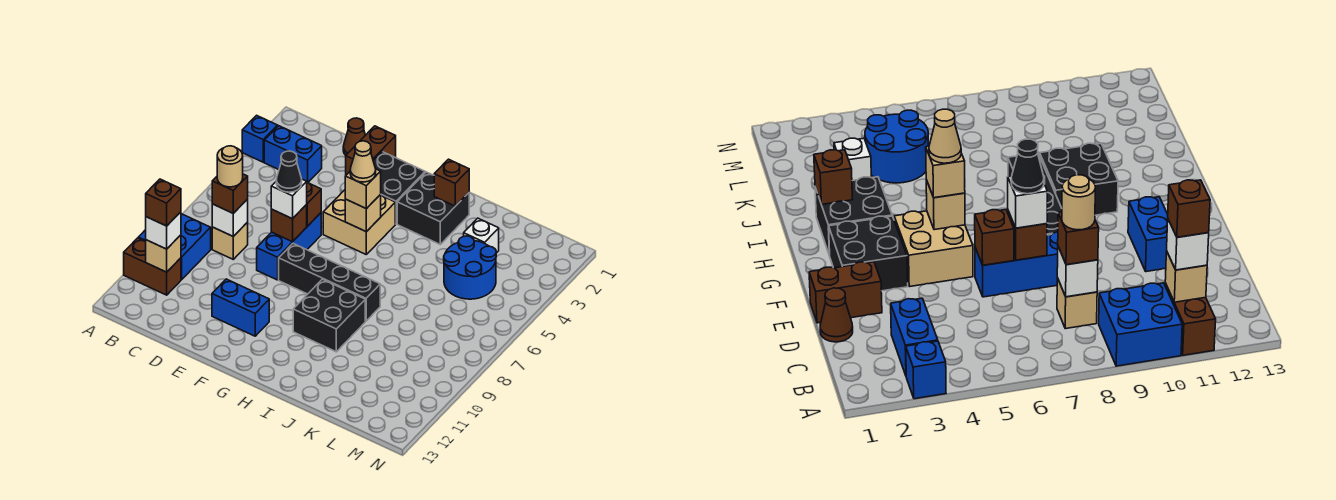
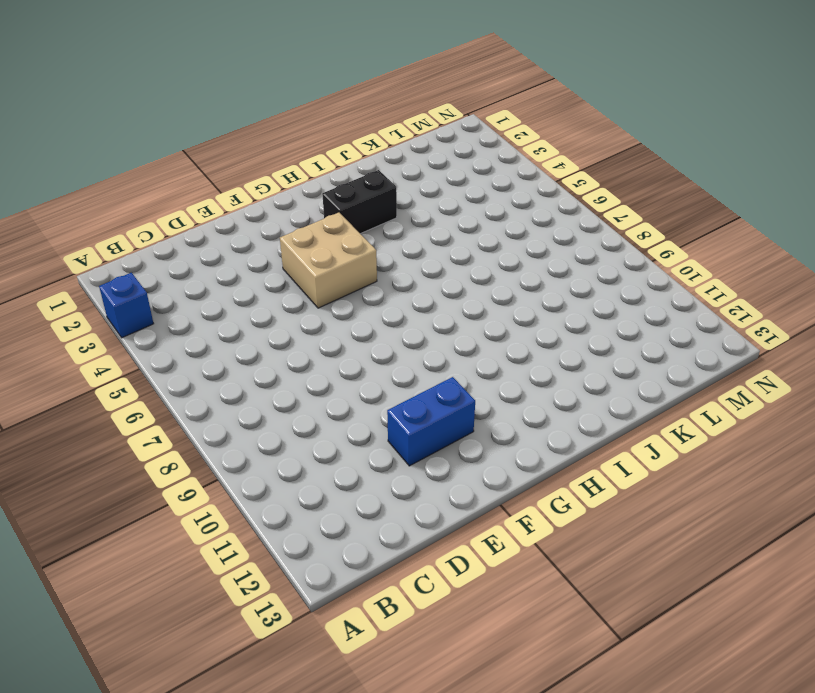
black 1x2 brick [322,170,397,234] -> black 2x2 brick [397,172,469,244]
none -> blue 2x2 brick [138,214,211,280]
none -> brown 1x2 brick [124,238,181,295]
none -> blue 1x2 brick [264,126,322,183]
none -> tan 1x1 brick [212,223,248,259]

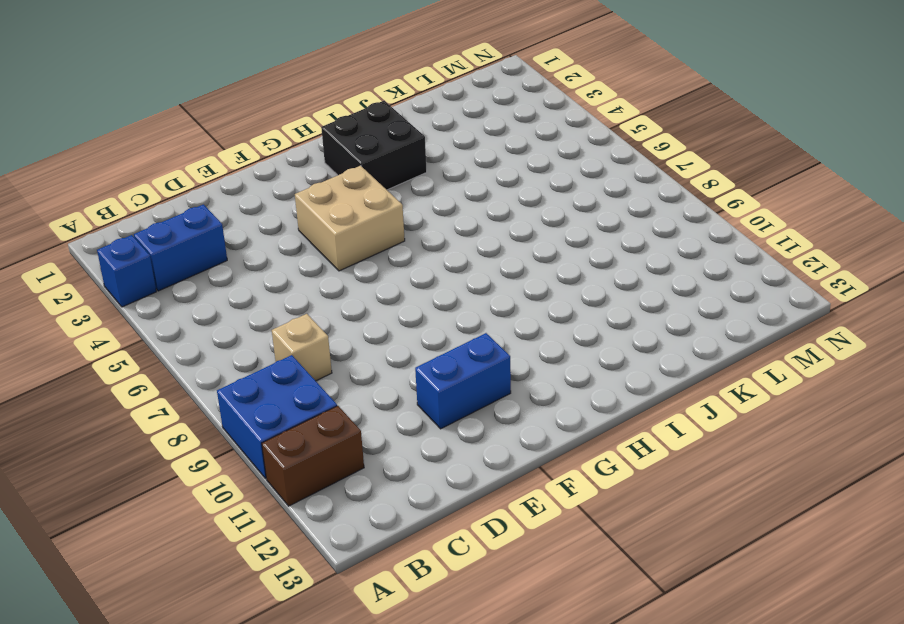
none -> brown 1x1 cone [343,118,365,155]
none -> brown 1x2 brick [346,126,396,175]
none -> blue 1x3 brick [257,213,321,280]
none -> black 2x2 brick [373,152,425,224]

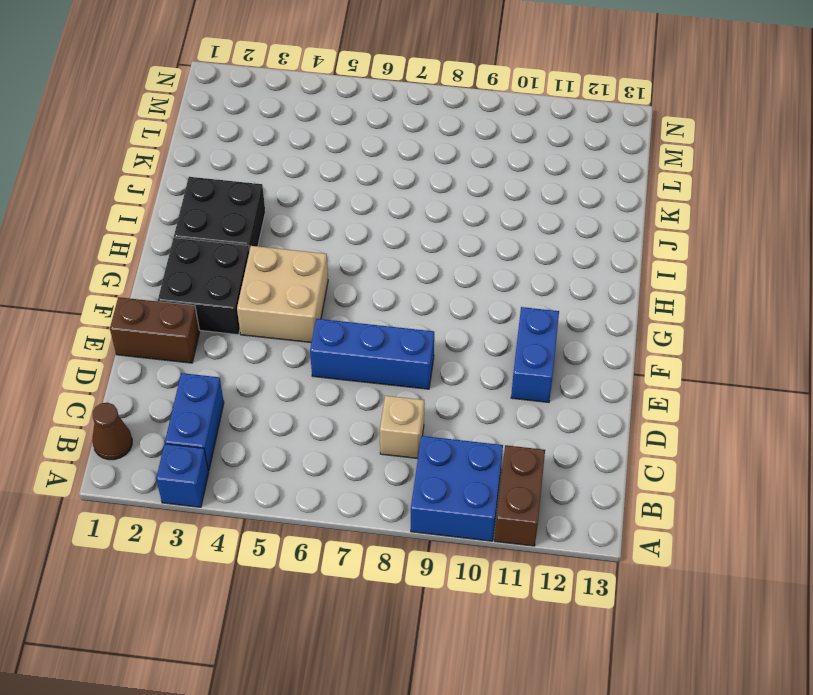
brown 1x1 cone [92,403,132,460] -> brown 1x1 cone moved to [343,118,365,155]
none -> black 1x4 brick [279,244,380,321]
none -> black 2x2 brick [293,279,365,352]
none -> white 1x1 brick [464,218,499,253]
none -> blue 2x2 round brick [444,236,496,299]

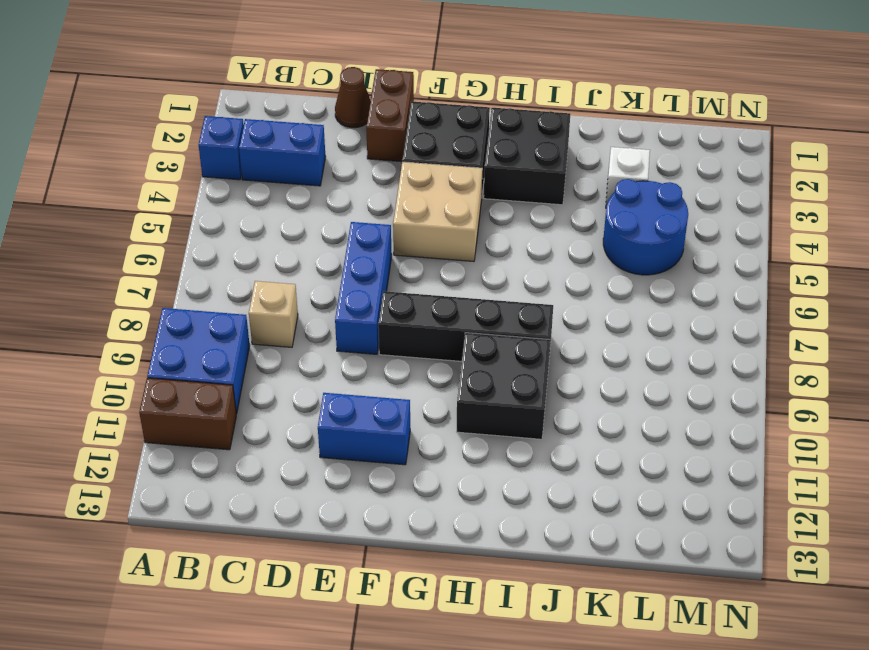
none -> tan 1x1 brick [146,235,181,272]
none -> white 1x1 brick [212,199,248,236]
none -> brown 1x1 brick [306,183,321,226]
none -> brown 1x1 brick [271,205,307,242]

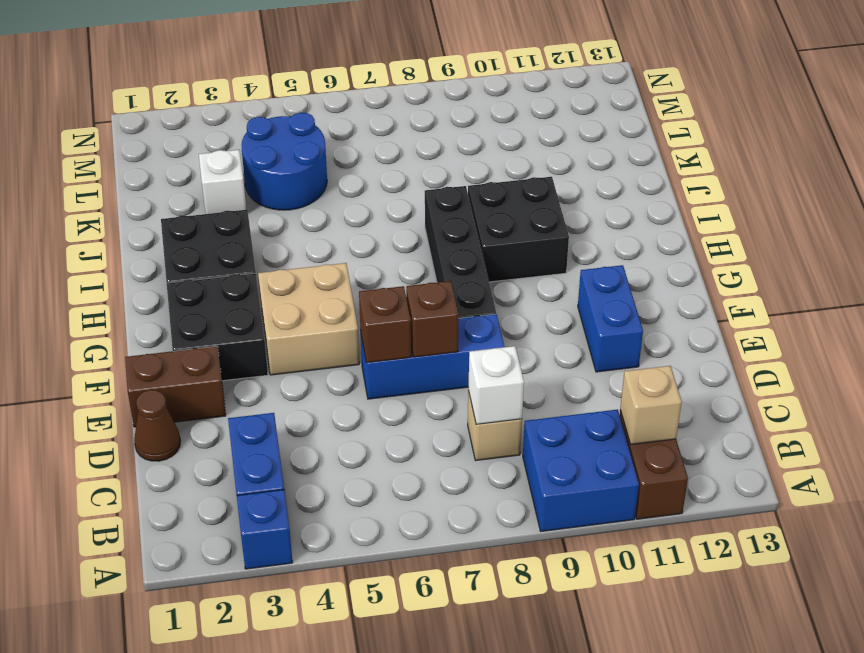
none -> tan 1x1 brick [345,194,381,232]
none -> brown 1x1 brick [434,159,469,206]
none -> white 1x1 brick [146,212,181,249]
none -> brown 1x1 brick [212,174,248,213]

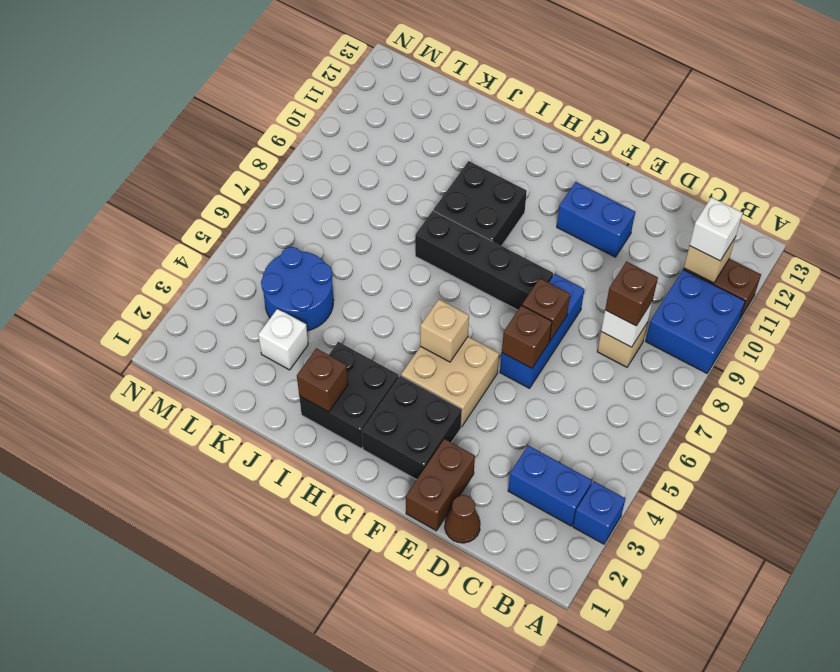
none -> white 1x1 brick [271,179,307,219]
none -> tan 1x1 brick [345,169,381,209]
none -> brown 1x1 brick [146,179,181,226]
none -> tan 1x1 round brick [217,146,243,187]

